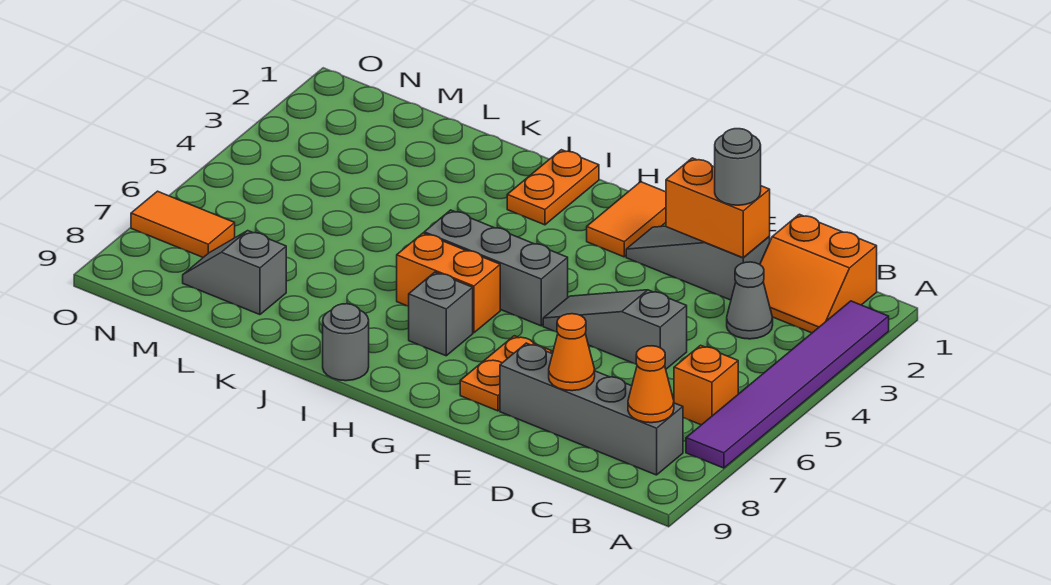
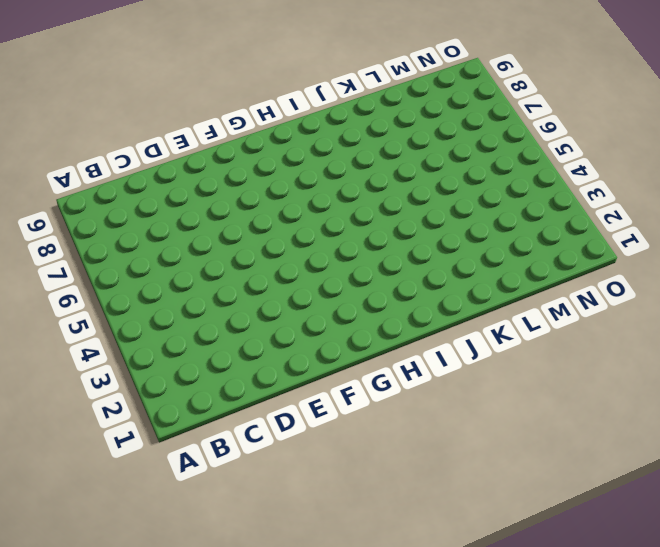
none -> purple 1x6 tile [686,301,889,468]
none -> orange 2x2 slope [760,214,877,333]
none -> orange 1x1 brick [674,345,738,425]

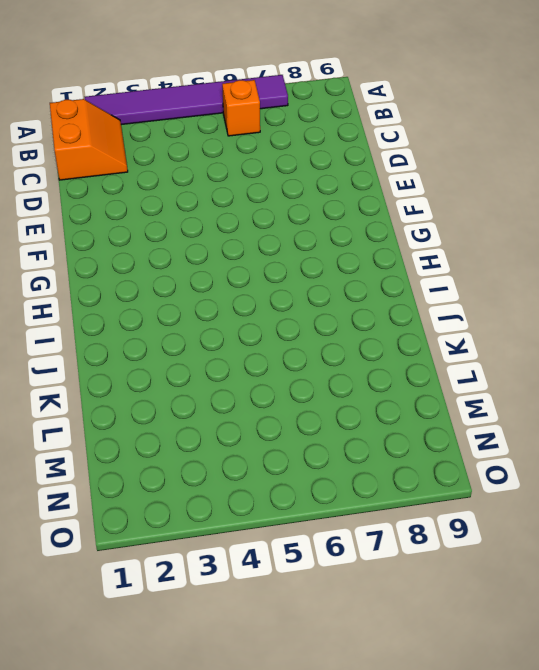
none -> grey 1x4 brick [500,343,683,475]
none -> grey 1x1 cone [727,262,773,339]
none -> grey 1x3 slope [626,226,770,300]

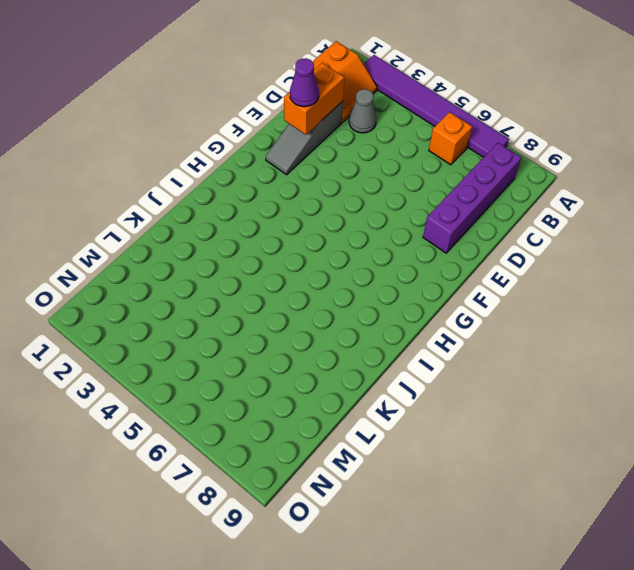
purple 1x4 brick [423,143,522,253] -> grey 1x4 brick [500,343,683,475]
purple 1x1 cone [290,58,319,107] -> none
none -> grey 1x3 slope [543,290,687,369]
none -> orange 1x2 plate [460,336,552,411]
none -> orange 1x2 tile [587,182,666,257]

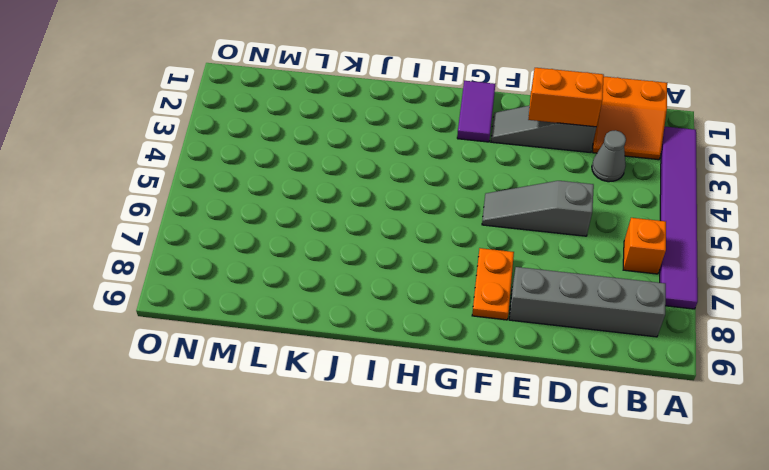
purple 1x2 tile [457,81,495,142] -> orange 1x2 tile [587,182,666,257]
none -> grey 1x3 brick [424,210,568,326]
none -> orange 1x2 brick [397,233,500,333]
none -> grey 1x1 brick [409,272,473,356]

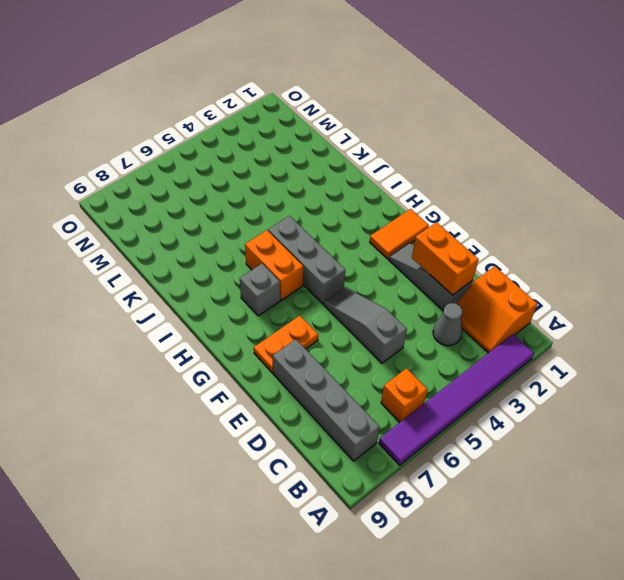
none -> orange 1x2 plate [507,150,599,225]
none -> grey 1x1 round brick [323,304,369,381]
none -> grey 1x2 slope [183,231,286,315]

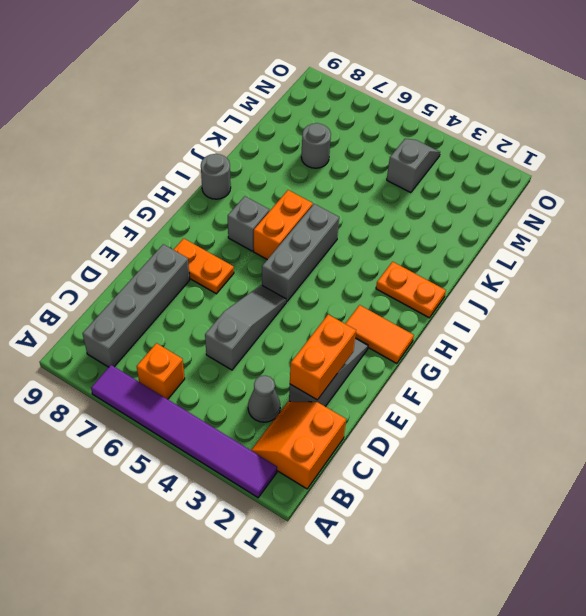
grey 1x1 round brick [301,123,331,168] -> grey 1x1 round brick moved to [715,129,761,205]
grey 1x2 slope [387,139,440,193] -> grey 1x2 slope moved to [183,231,286,315]
none -> orange 1x2 tile [131,191,235,257]
none -> orange 1x1 cone [628,346,674,423]
none -> orange 1x1 cone [549,314,595,391]

